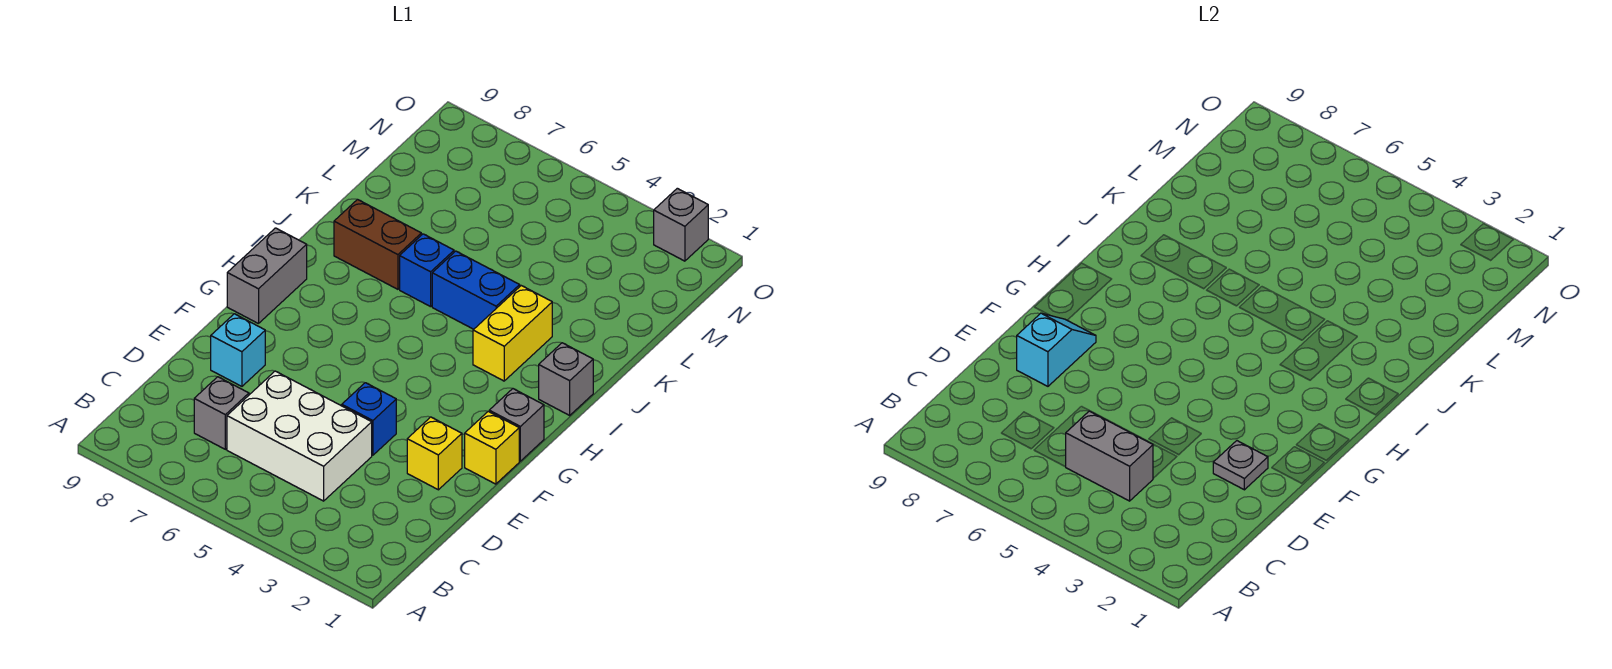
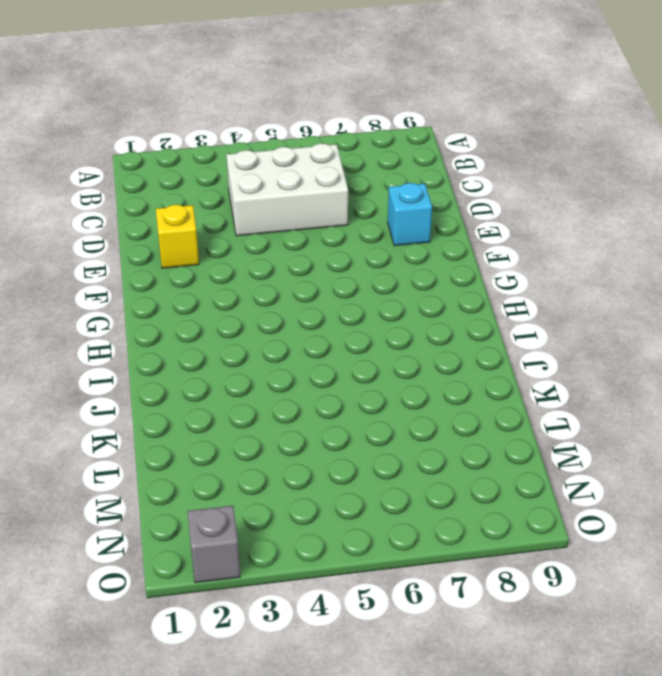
none -> grey 1x1 brick [194,377,249,449]
none -> blue 1x1 brick [342,383,396,455]
none -> yellow 1x1 brick [465,411,519,484]

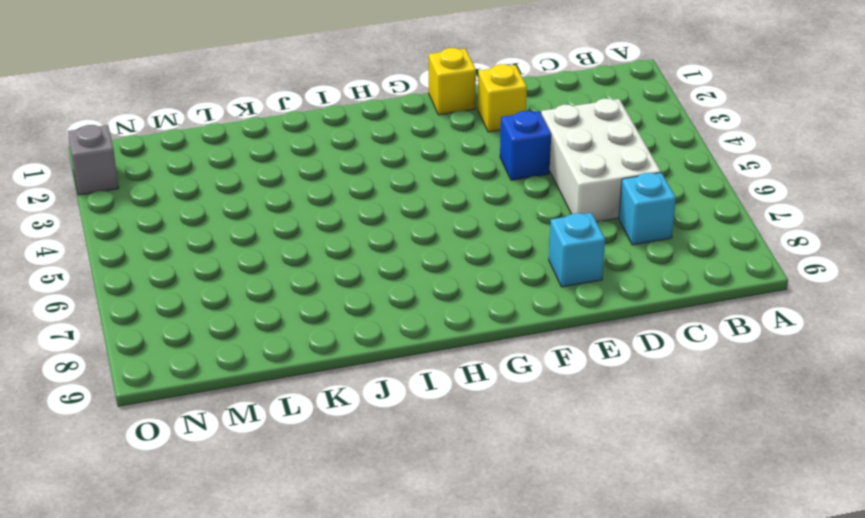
cyan 1x1 brick [619,173,676,245] -> grey 1x1 brick [194,377,249,449]
none -> grey 1x1 brick [489,389,544,461]
none -> grey 1x2 brick [227,228,307,324]
none -> grey 1x1 brick [539,343,593,415]

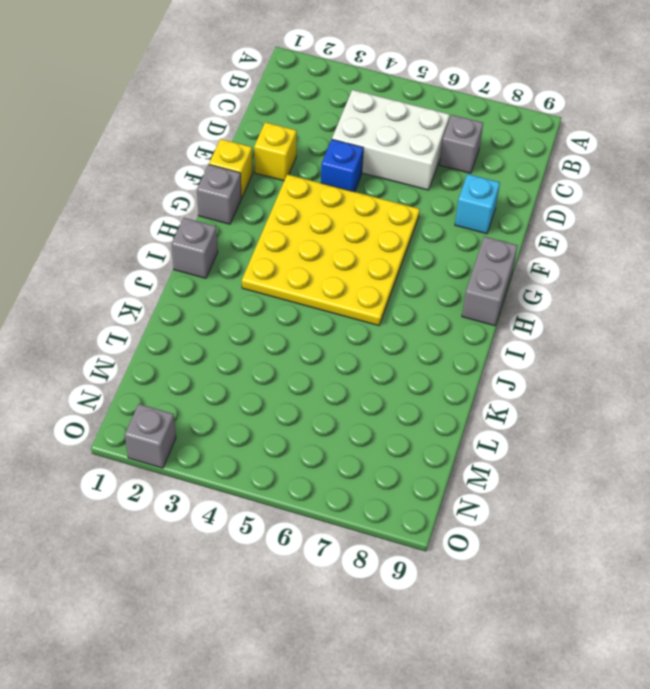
yellow 4x4 plate [242,174,420,326] -> yellow 1x2 brick [473,286,552,381]
none -> blue 1x2 brick [432,251,520,329]
none -> blue 1x1 brick [400,234,454,307]
none -> brown 1x2 brick [334,200,421,289]

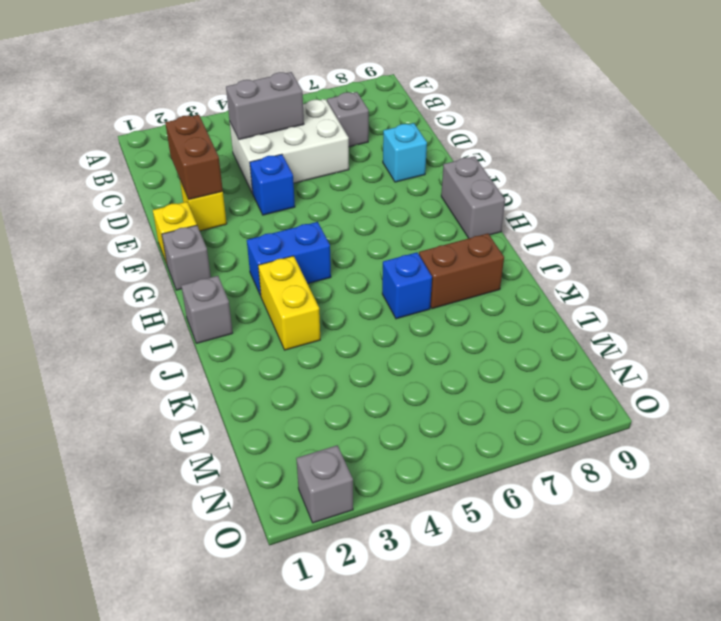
brown 1x2 brick [165,115,223,200] -> grey 1x1 plate [1213,441,1268,490]
blue 1x2 brick [247,222,331,296] -> blue 1x2 brick moved to [432,251,520,329]
none -> cyan 1x2 slope [1017,313,1096,386]

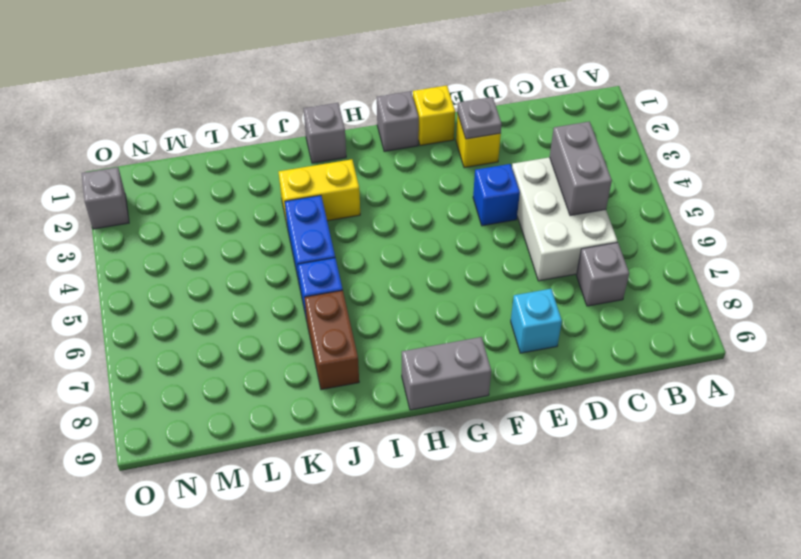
none -> cyan 1x2 slope [1017,313,1096,386]

